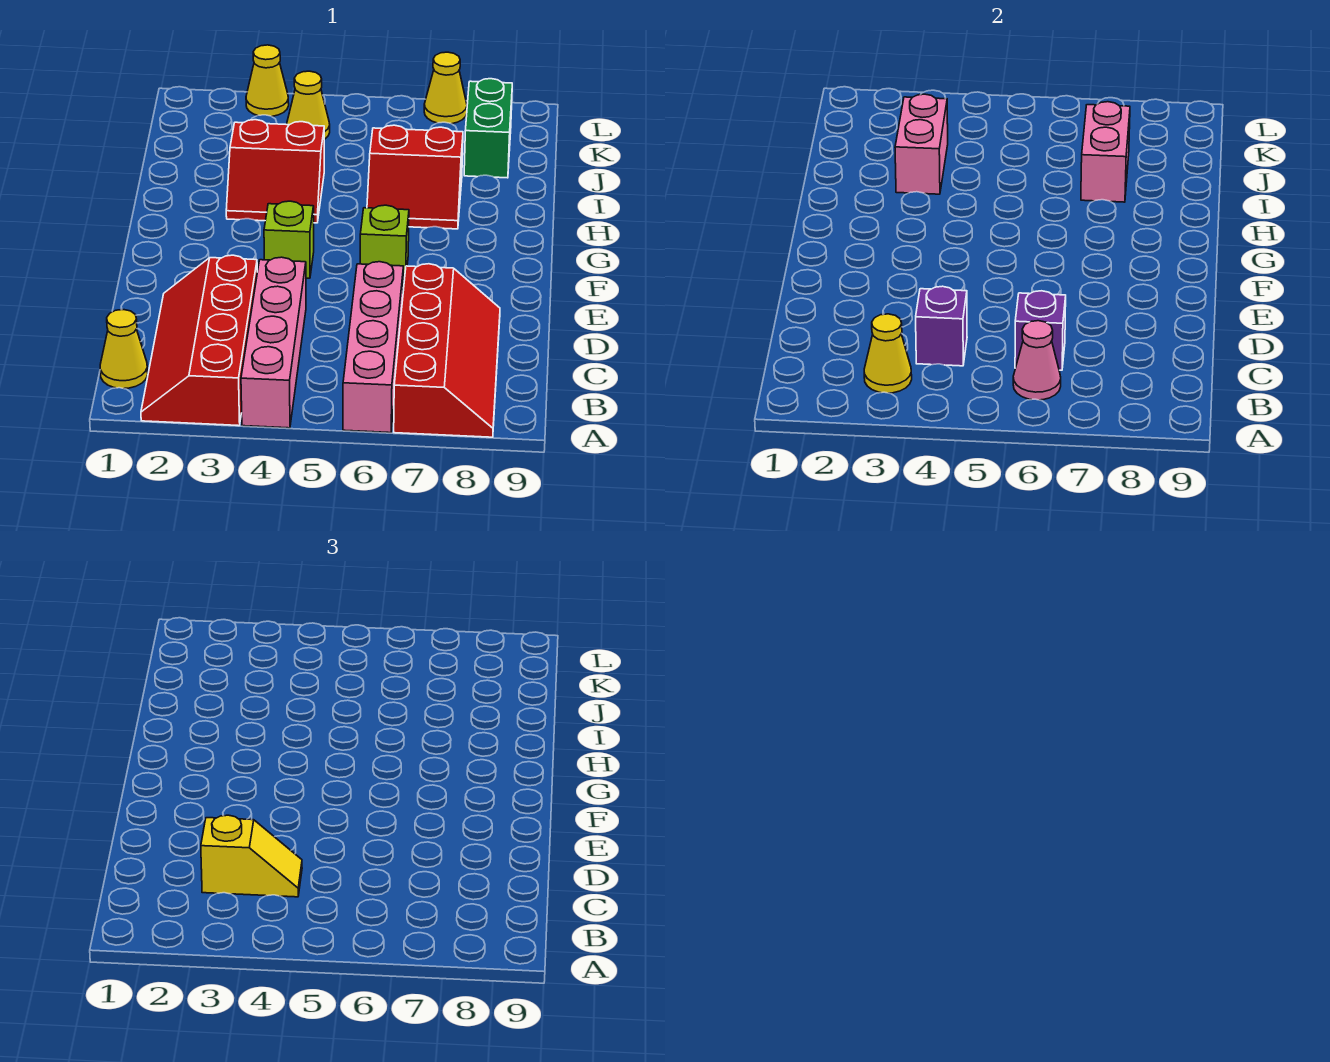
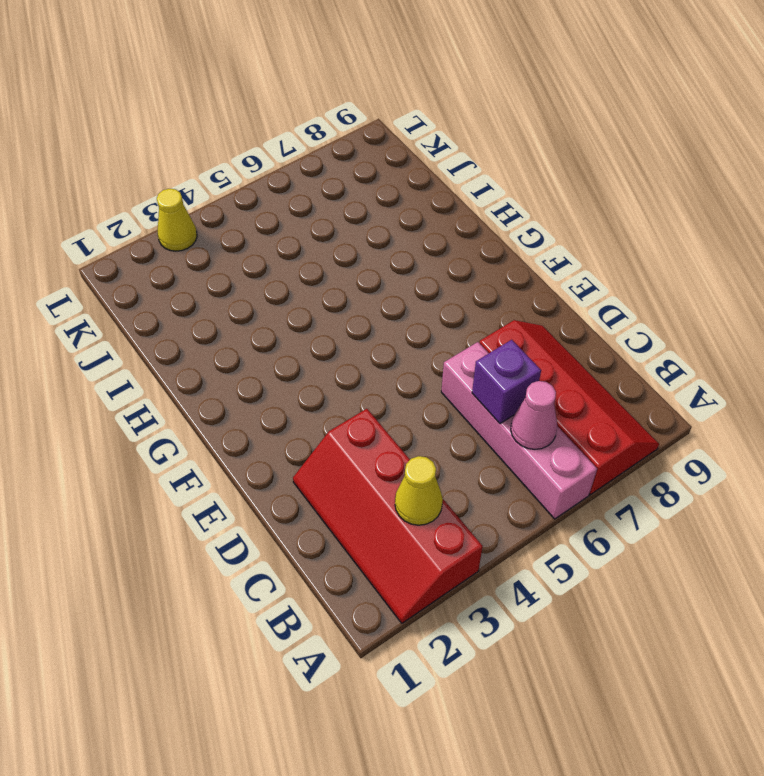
none -> pink 1x4 brick [241,257,306,428]
none -> yellow 1x1 cone [100,310,148,389]
none -> lime 1x1 brick [264,201,314,278]

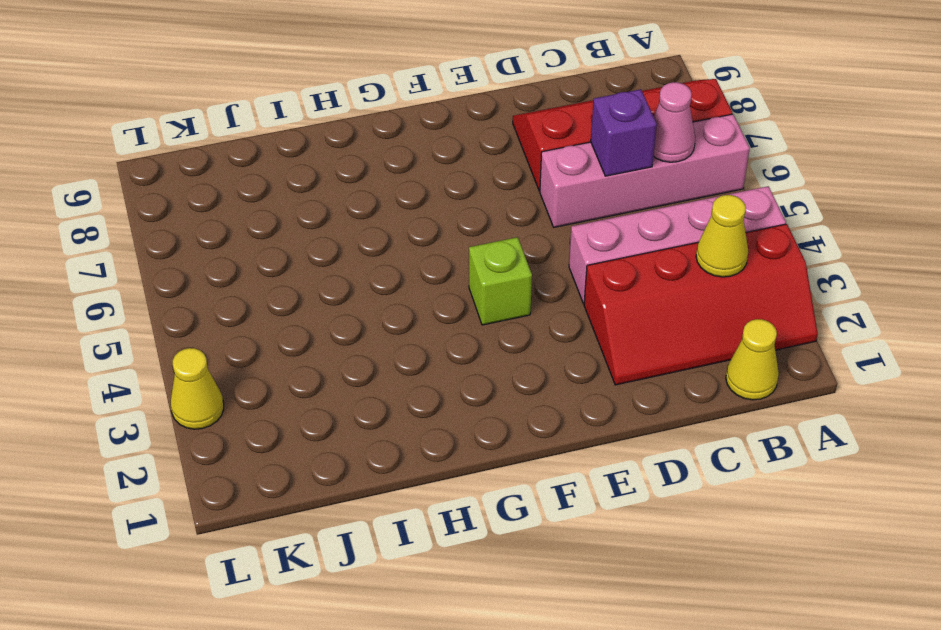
none -> lime 1x1 brick [360,205,409,282]
none -> red 2x2 slope [226,120,324,223]
none -> red 2x2 slope [367,125,463,229]

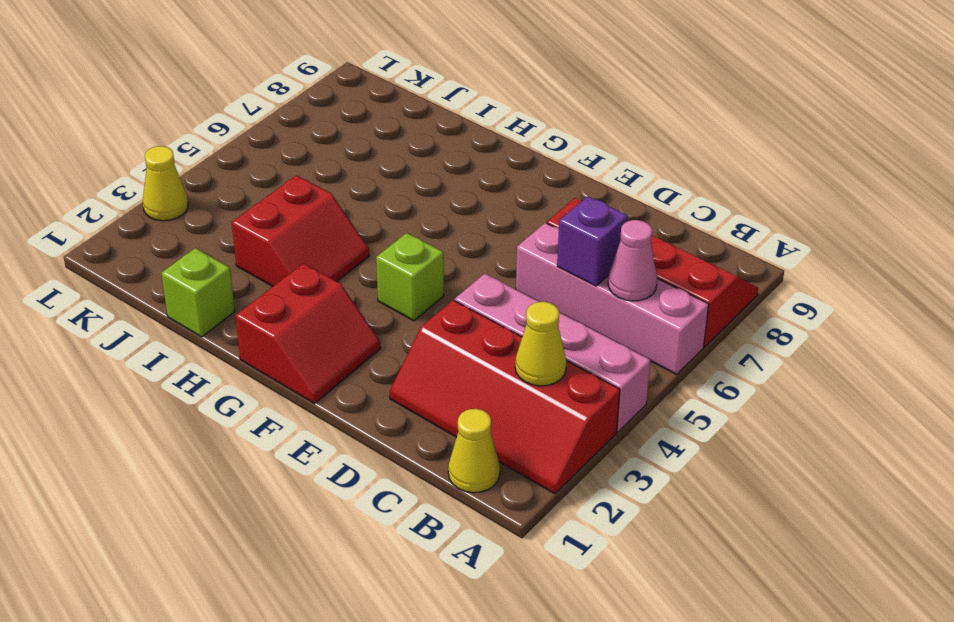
red 2x2 slope [235,263,380,403] -> red 2x2 slope moved to [367,125,463,229]
lime 1x1 brick [162,248,235,337] -> lime 1x1 brick moved to [360,205,409,282]
none -> green 1x2 brick [464,79,512,178]
none -> yellow 1x1 cone [287,71,330,139]
none -> yellow 1x1 cone [424,52,467,124]

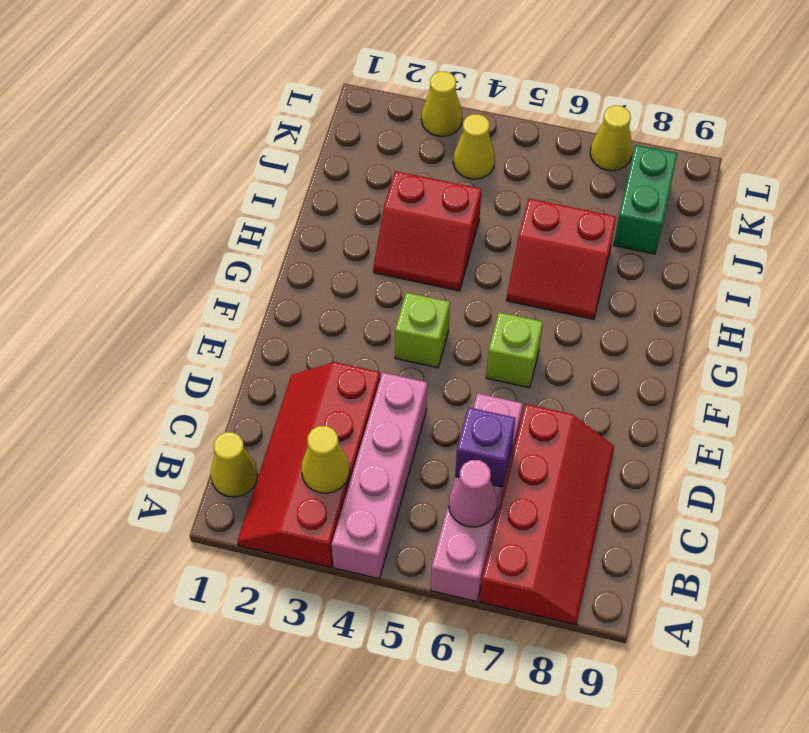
none -> purple 1x1 brick [916,286,967,366]
none -> pink 1x2 brick [895,94,948,194]
none -> pink 1x2 brick [1081,102,1130,202]

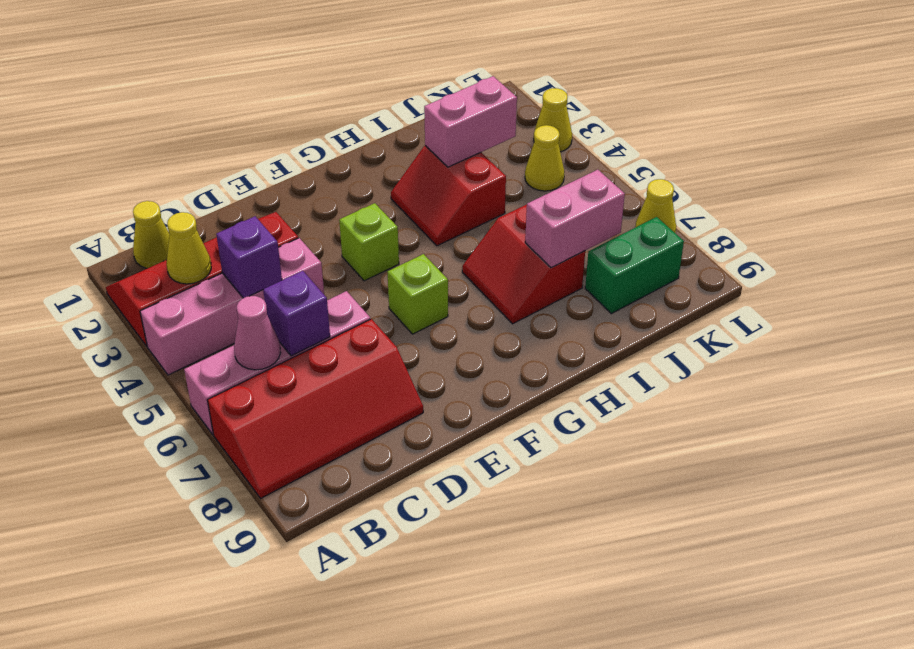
none -> yellow 1x2 slope [201,815,302,897]

